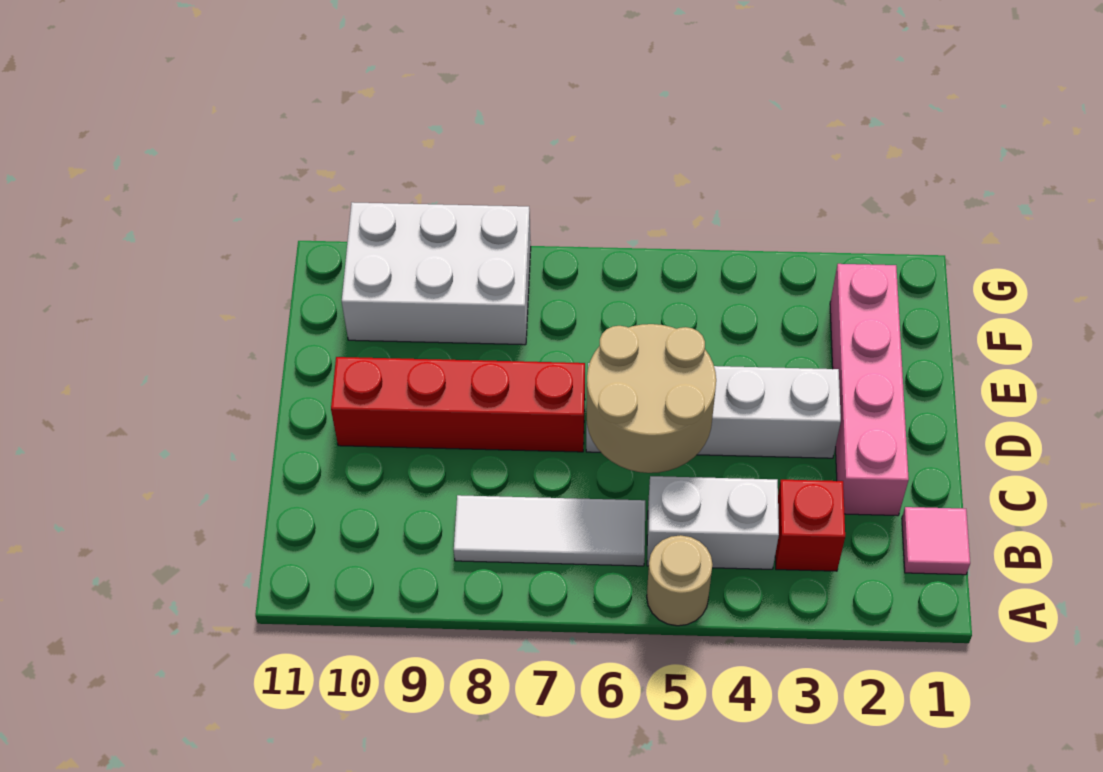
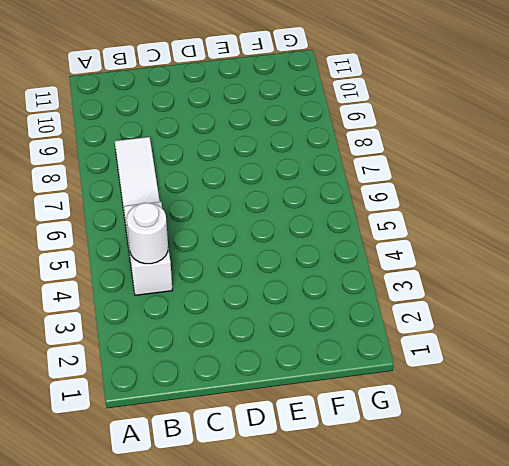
white 1x1 round brick [127,203,168,264] -> none
none -> tan 1x1 round brick [647,535,713,626]
none -> pink 1x1 tile [902,507,970,575]

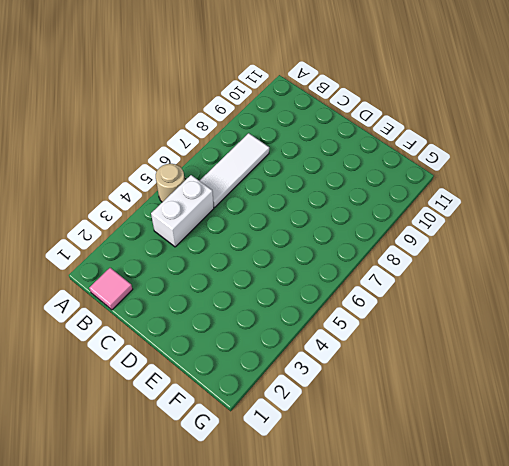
none -> red 1x1 brick [775,480,845,571]
none -> pink 1x4 brick [830,264,909,516]

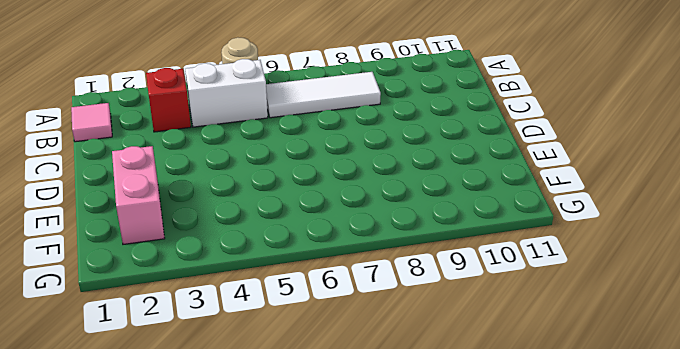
pink 1x2 brick [112,146,165,244] -> pink 1x4 brick [830,264,909,516]
none -> white 1x4 brick [586,363,841,458]
none -> red 1x4 brick [331,357,585,452]

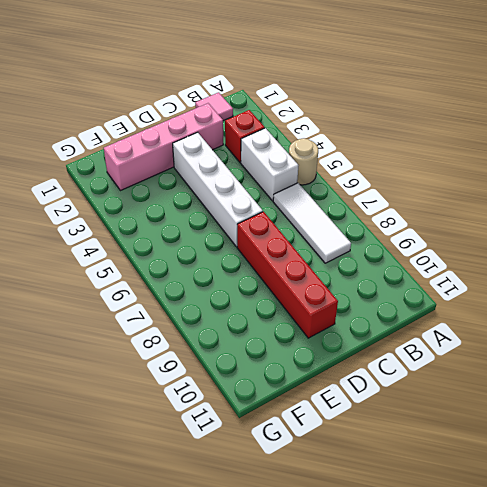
none -> white 2x3 brick [342,202,531,345]
none -> tan 2x2 round brick [587,324,716,473]

